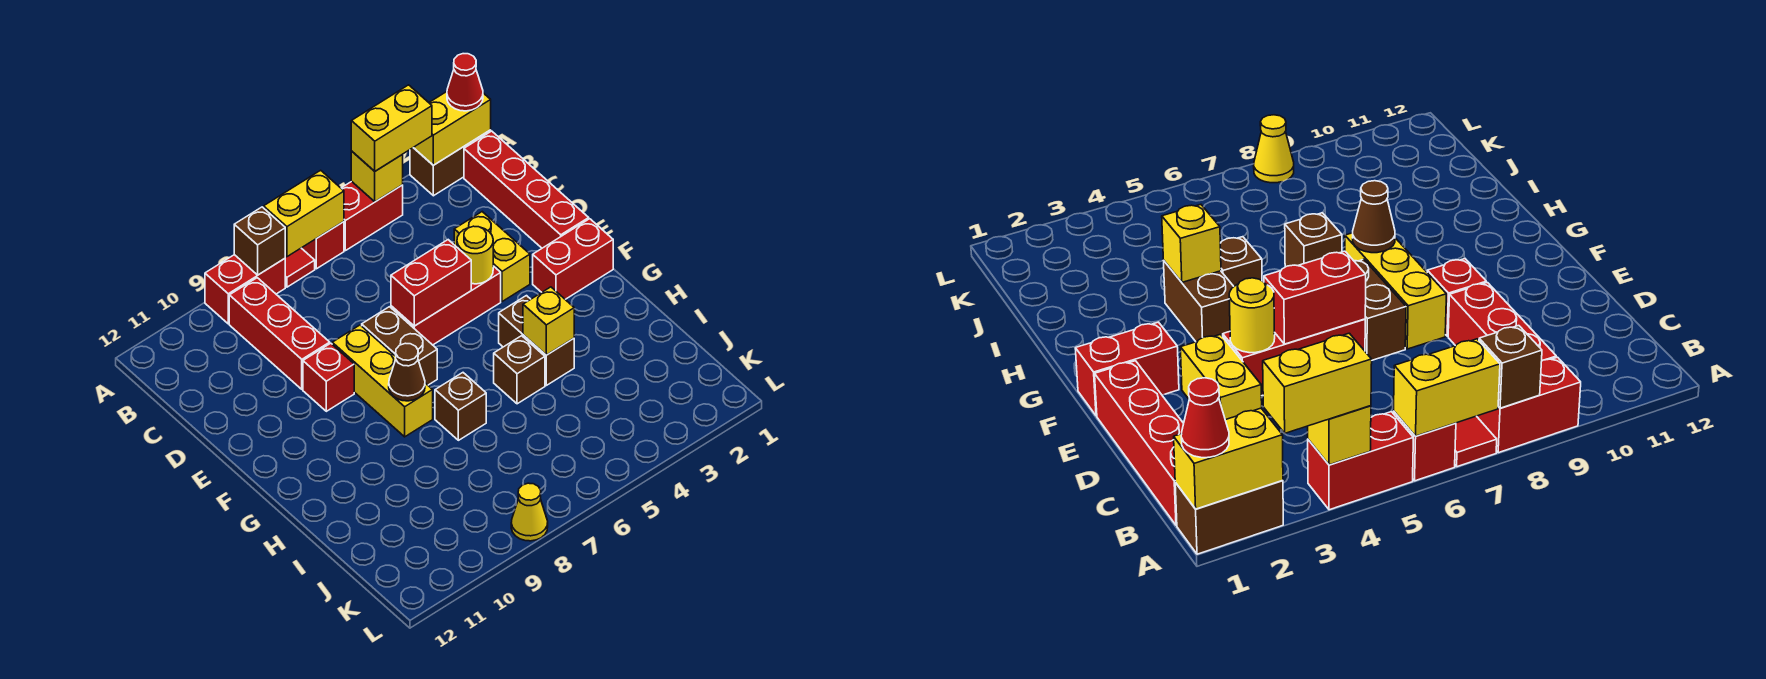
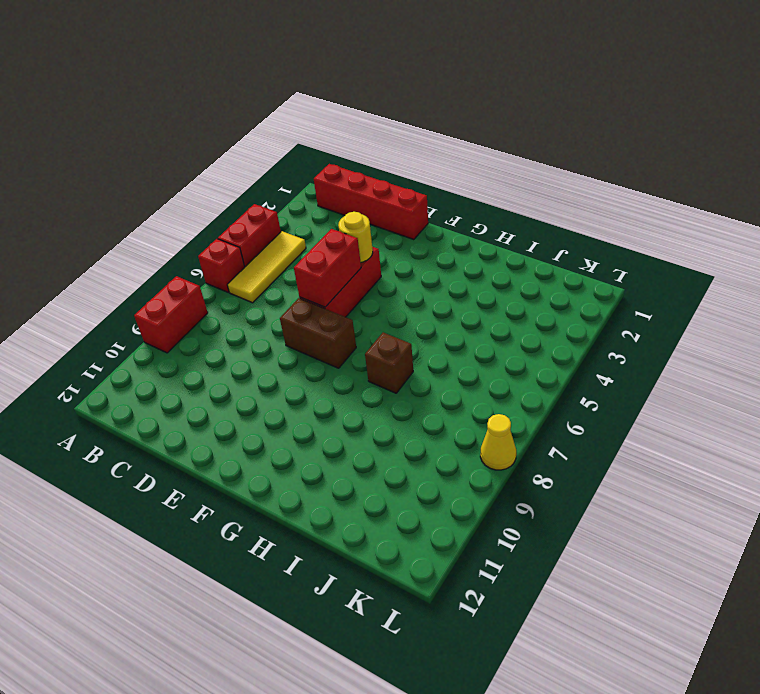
yellow 1x3 tile [228,231,306,303] -> none
none -> brown 1x2 brick [410,130,491,196]
none -> red 1x1 tile [285,248,315,287]
none -> red 1x3 brick [229,278,330,389]

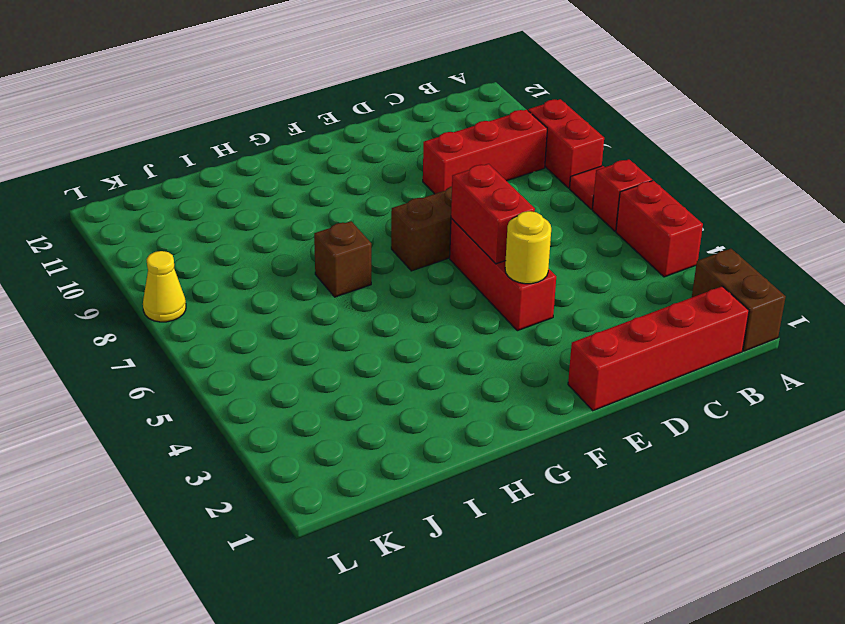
none -> yellow 1x2 brick [454,212,530,302]
none -> yellow 1x3 brick [332,325,433,437]
none -> red 1x1 brick [303,343,354,411]

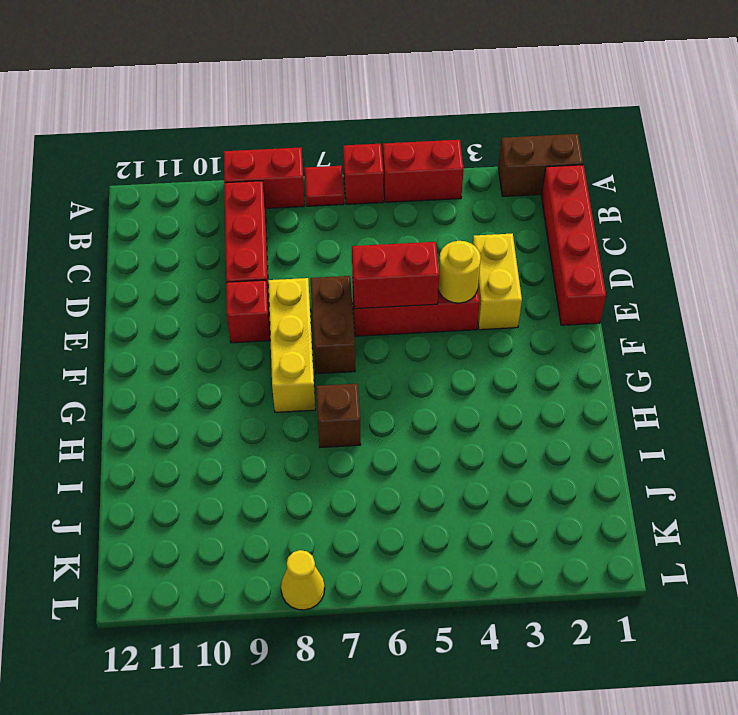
none -> red 1x2 brick [533,219,613,299]
none -> brown 1x2 brick [499,296,574,385]
none -> brown 1x1 brick [494,336,545,404]

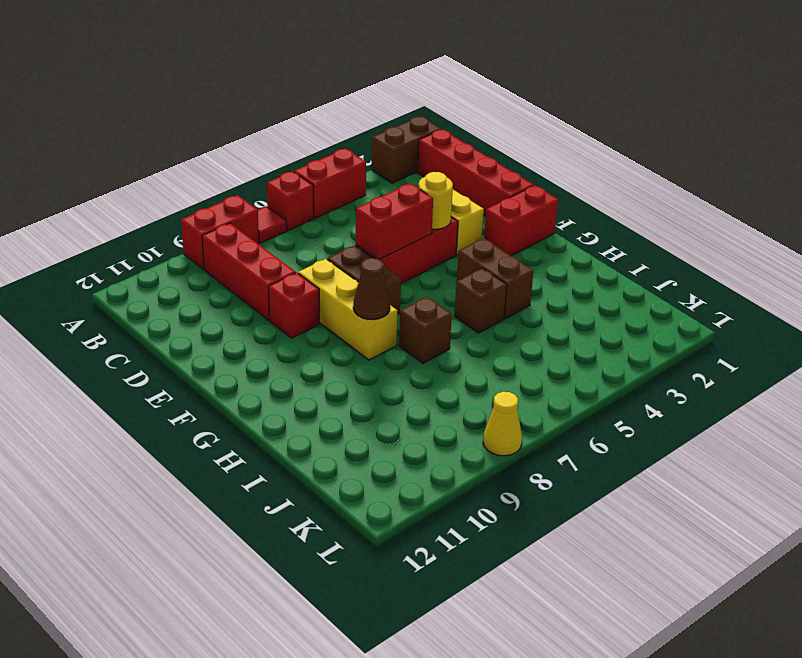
none -> yellow 1x2 brick [413,92,491,165]
none -> yellow 1x1 brick [351,151,403,202]
none -> yellow 1x2 brick [264,170,344,257]

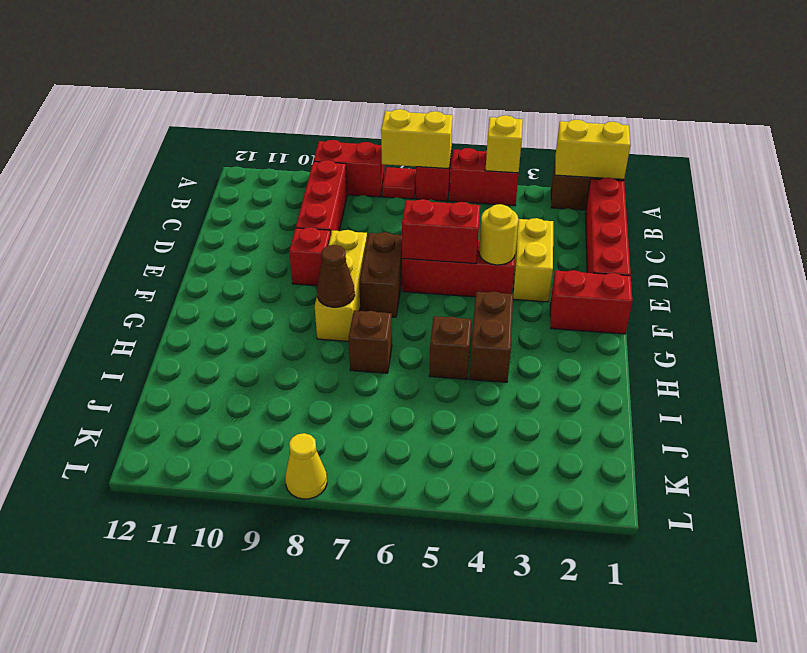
none -> brown 1x1 brick [234,207,285,275]
none -> yellow 1x1 brick [523,287,574,355]
none -> red 1x1 cone [447,54,483,111]

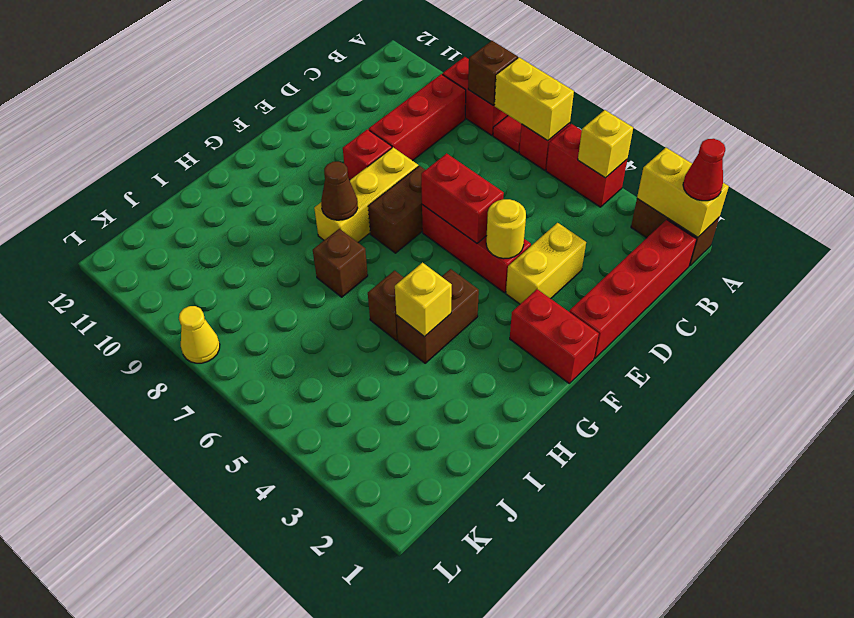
none -> yellow 1x2 brick [351,85,432,171]

